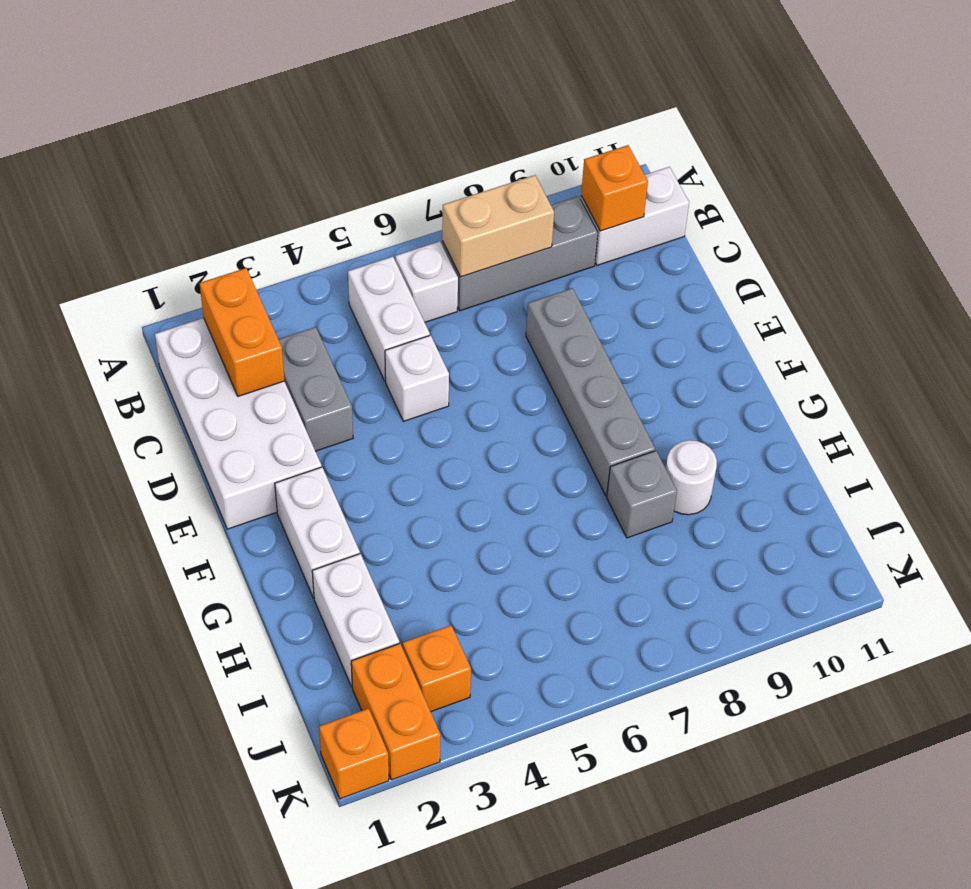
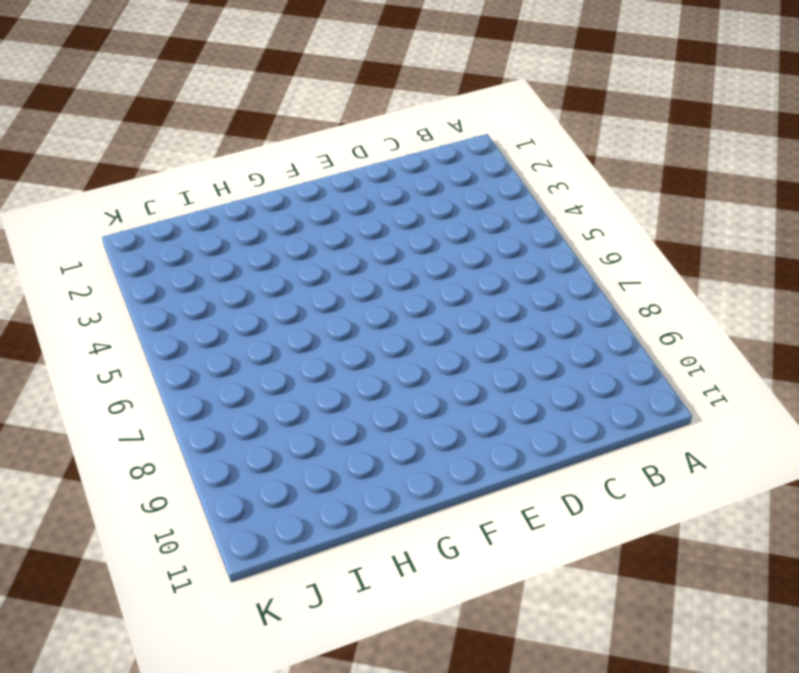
none -> white 2x4 brick [155,318,322,529]
none -> white 1x2 brick [348,257,430,381]
none -> white 1x1 brick [395,241,458,322]

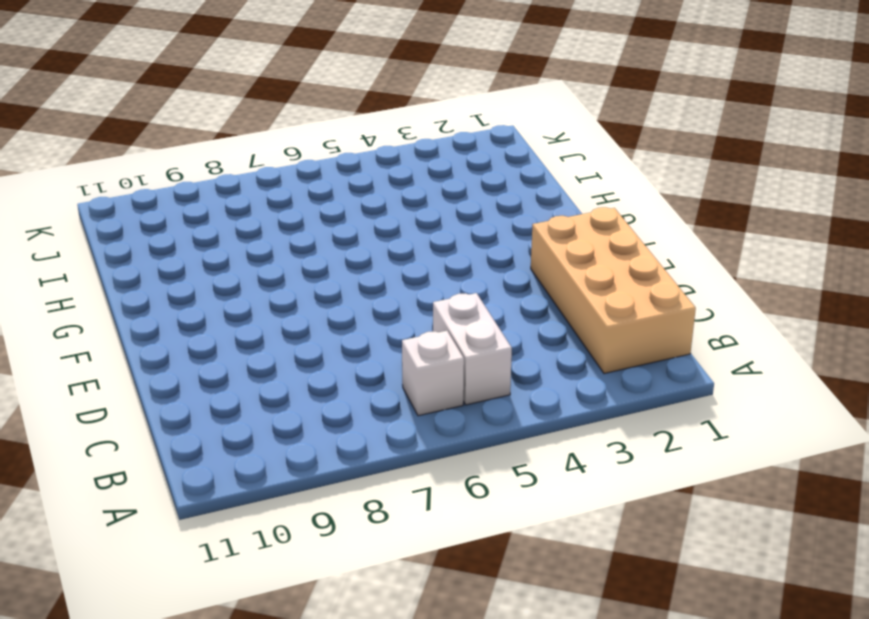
tan 2x4 brick [531,207,696,374] -> white 2x4 brick [155,318,322,529]
none -> grey 1x3 brick [442,196,598,311]
none -> white 1x2 brick [581,167,689,265]
none -> grey 1x2 brick [278,327,353,451]

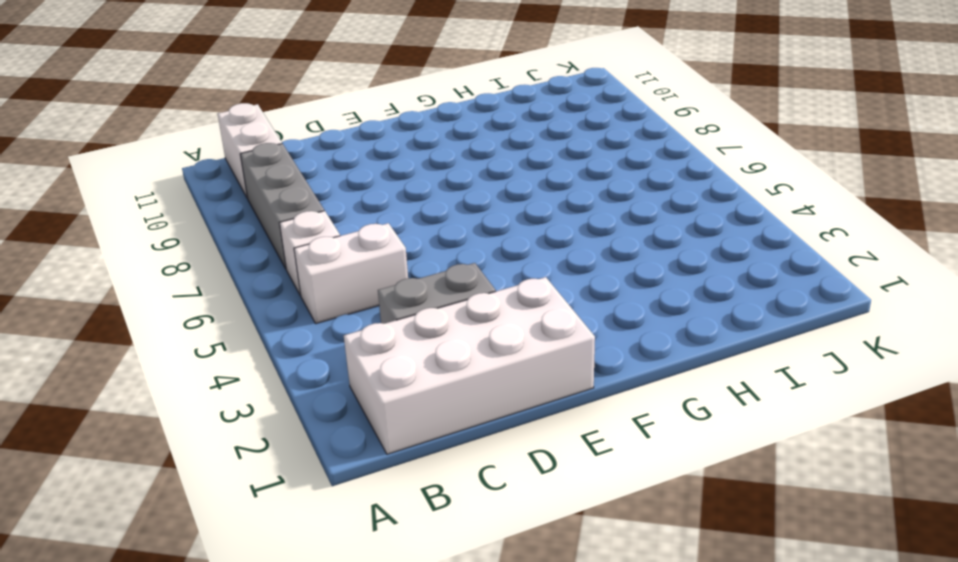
none -> white 1x1 brick [385,335,449,421]
none -> grey 1x4 brick [526,288,655,496]
none -> white 1x2 brick [275,467,360,598]

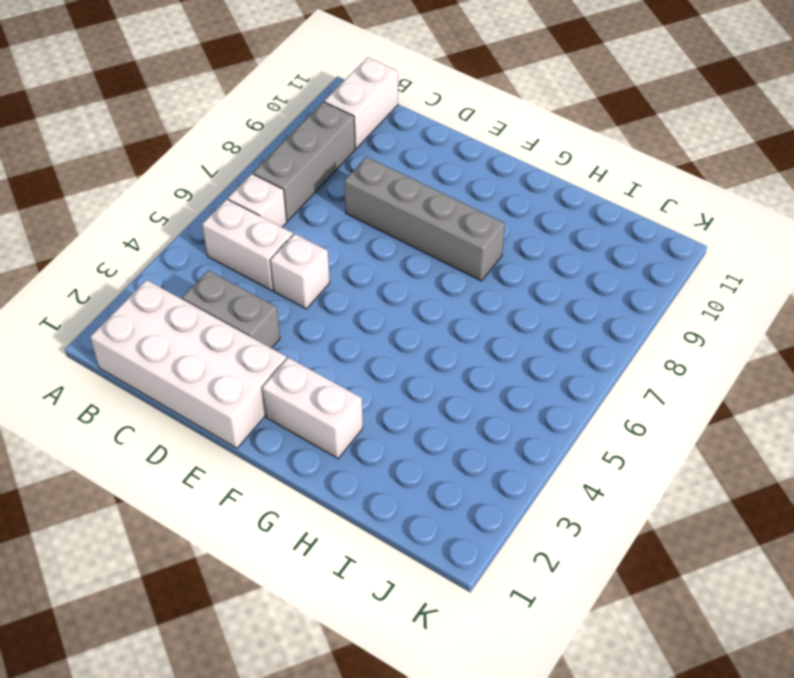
none -> white 1x2 brick [312,554,399,687]
none -> grey 1x1 brick [607,451,677,538]
none -> white 1x1 round brick [666,440,717,515]

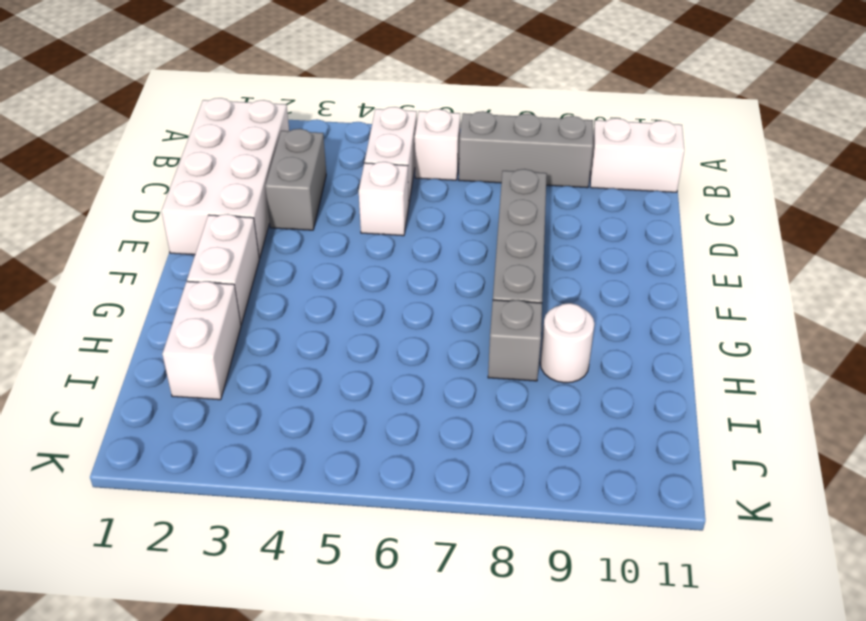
none -> orange 1x2 brick [351,643,441,780]
none -> orange 1x1 brick [403,625,471,712]
none -> orange 1x1 brick [319,708,389,799]

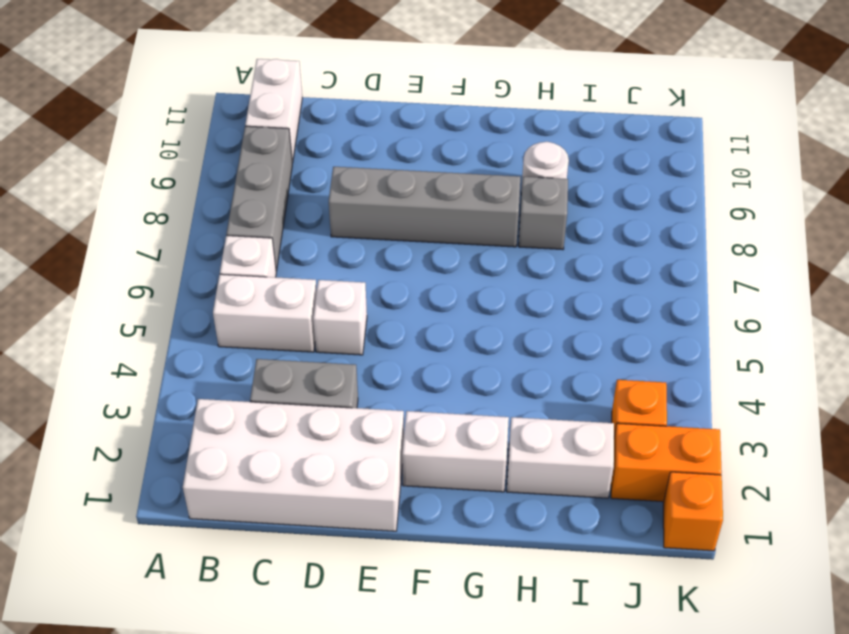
none -> orange 1x2 brick [200,268,284,396]
none -> tan 1x2 brick [442,175,554,277]
none -> orange 1x1 brick [581,145,648,231]

